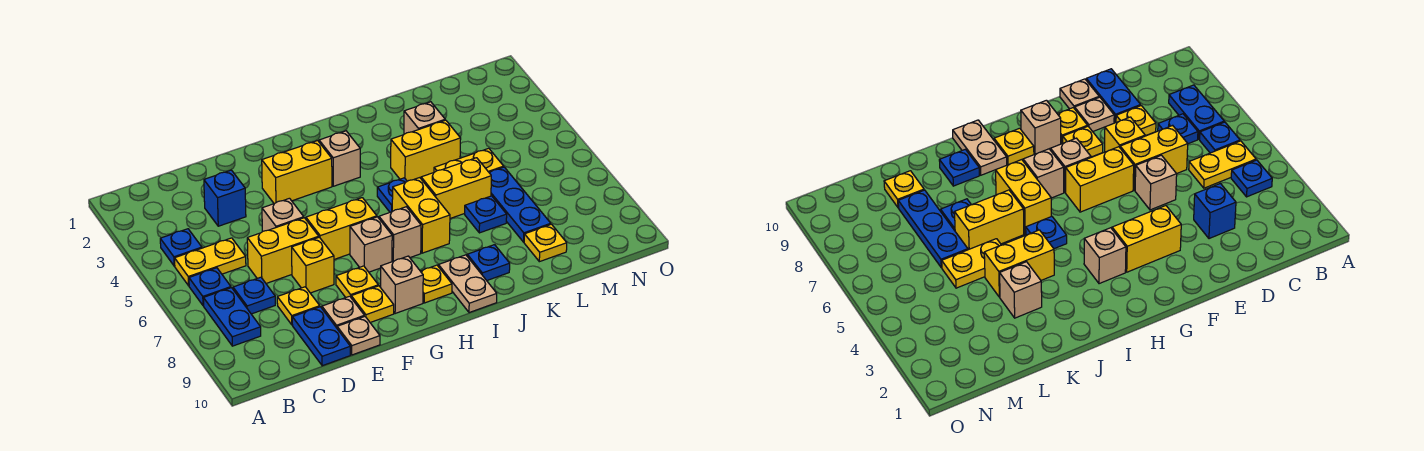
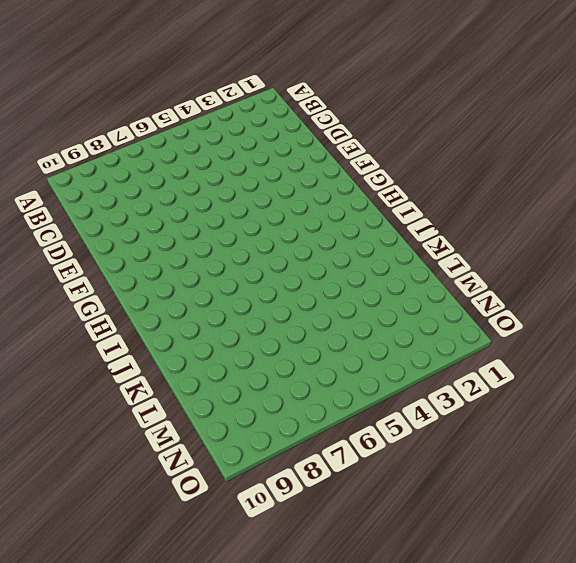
none -> blue 1x1 plate [160,229,202,266]
none -> yellow 1x2 plate [175,238,246,286]
none -> blue 1x1 plate [189,268,231,306]
none -> blue 1x2 plate [203,288,261,346]

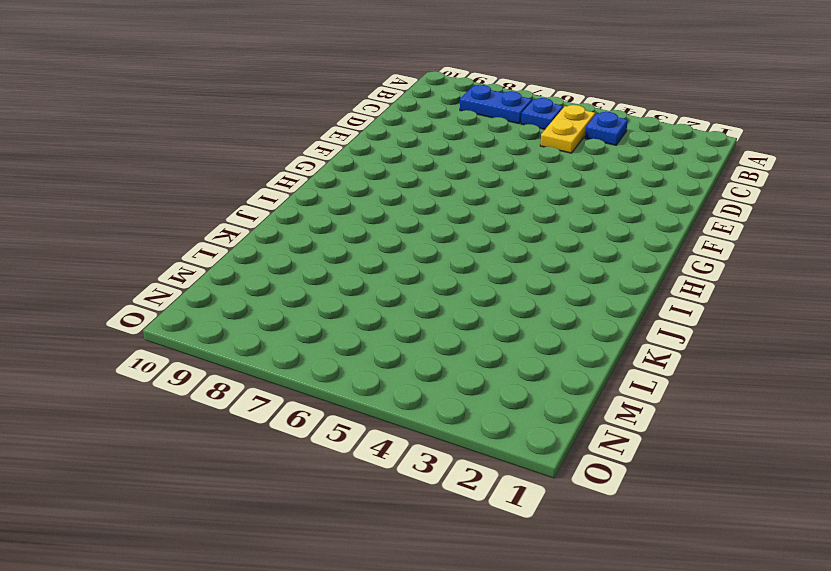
none -> blue 1x1 plate [233,277,275,314]
none -> blue 1x1 brick [204,170,246,226]
none -> yellow 1x2 brick [247,218,319,283]
none -> yellow 1x1 plate [277,287,320,325]

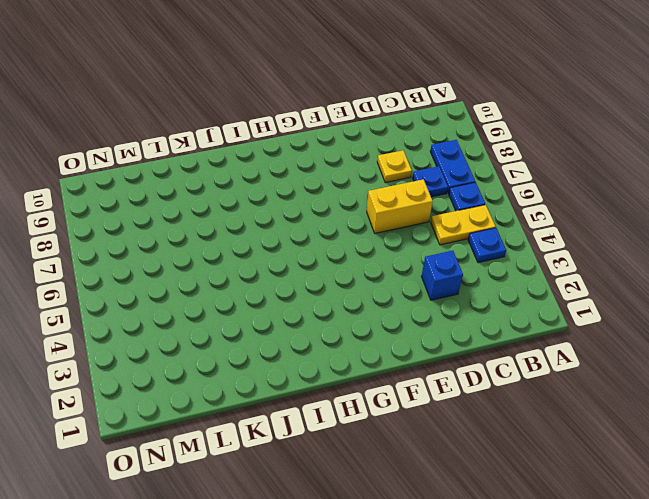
none -> blue 1x2 plate [292,307,350,366]
none -> tan 1x1 brick [262,198,304,232]
none -> yellow 1x1 brick [292,237,334,293]
none -> tan 1x1 plate [322,296,364,328]

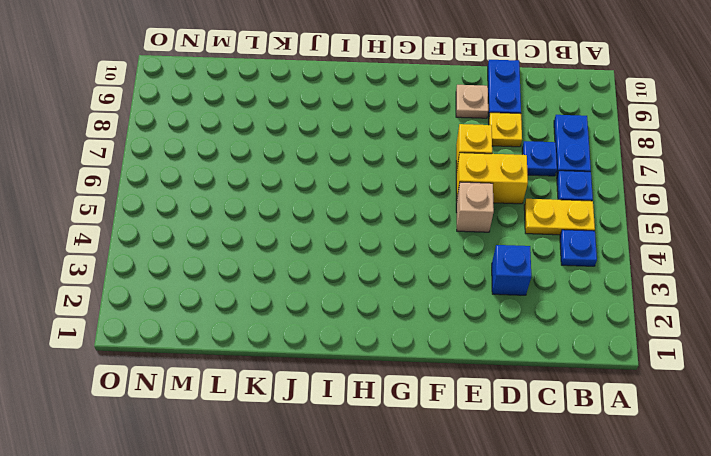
none -> tan 1x1 plate [337,316,380,355]
none -> yellow 1x2 brick [262,141,332,204]
none -> yellow 1x2 brick [306,198,377,259]
none -> yellow 1x1 plate [336,266,378,297]

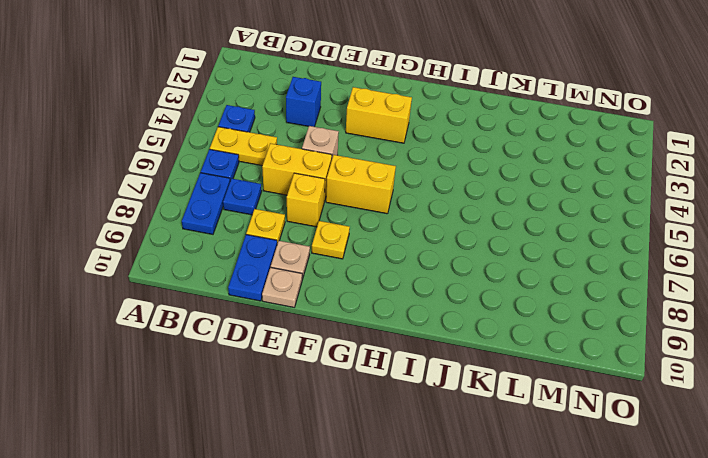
none -> yellow 1x1 plate [351,286,394,322]
none -> tan 1x1 brick [350,217,392,272]
none -> tan 1x1 brick [381,256,423,314]
none -> tan 1x1 brick [319,131,360,186]

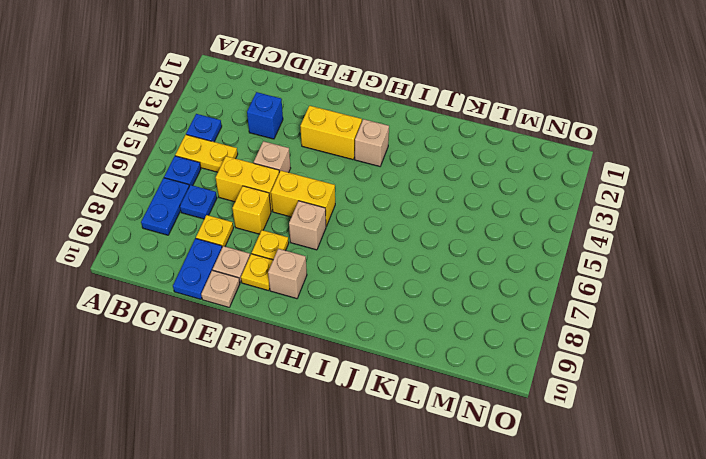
none -> tan 1x1 brick [379,207,421,262]
none -> yellow 1x1 plate [421,265,452,303]
none -> blue 1x1 plate [377,178,407,212]
none -> yellow 1x2 brick [392,178,450,253]

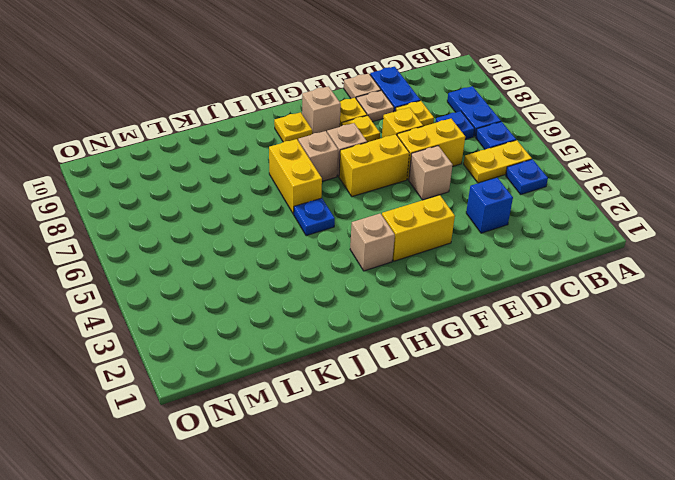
none -> tan 1x2 plate [439,255,497,313]
none -> yellow 1x2 brick [391,120,461,181]
none -> yellow 1x2 brick [421,158,491,218]
none -> blue 1x1 plate [467,245,510,280]

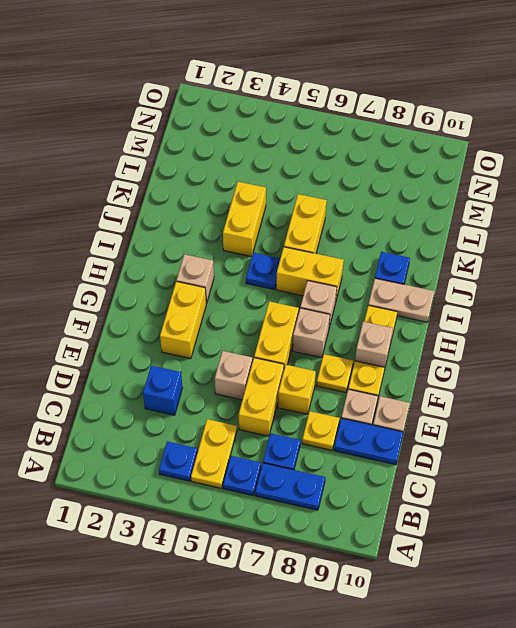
none -> tan 1x1 brick [404,102,445,134]
none -> yellow 1x2 plate [434,148,504,172]
none -> blue 1x1 plate [465,196,507,233]
none -> blue 1x3 plate [489,167,551,242]

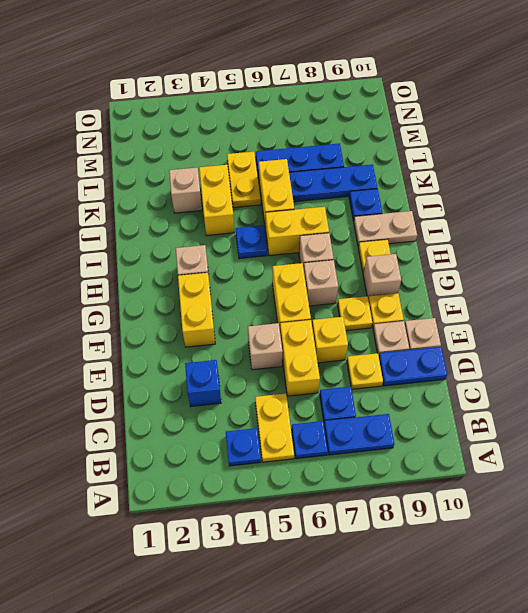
blue 1x3 plate [289,164,377,202] -> blue 1x1 plate [465,196,507,233]
none -> yellow 1x1 plate [524,224,567,262]

